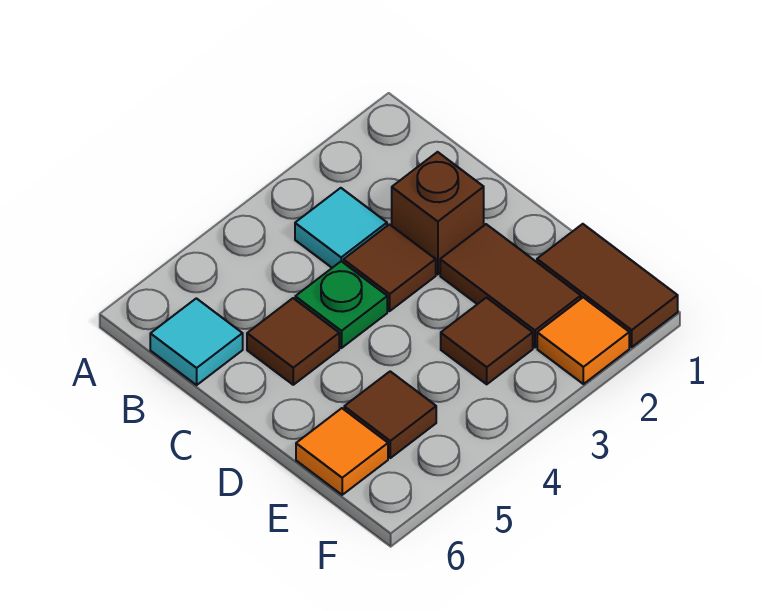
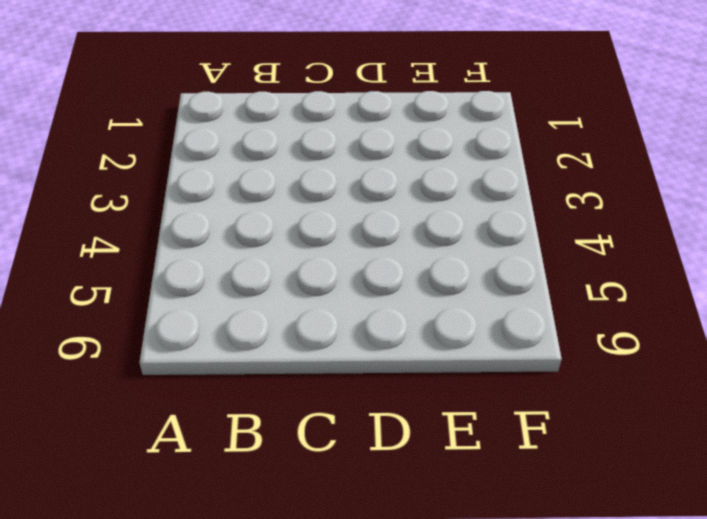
none -> cyan 1x1 tile [295,188,387,268]
none -> cyan 1x1 tile [150,298,243,385]
none -> brown 1x1 brick [392,152,484,274]

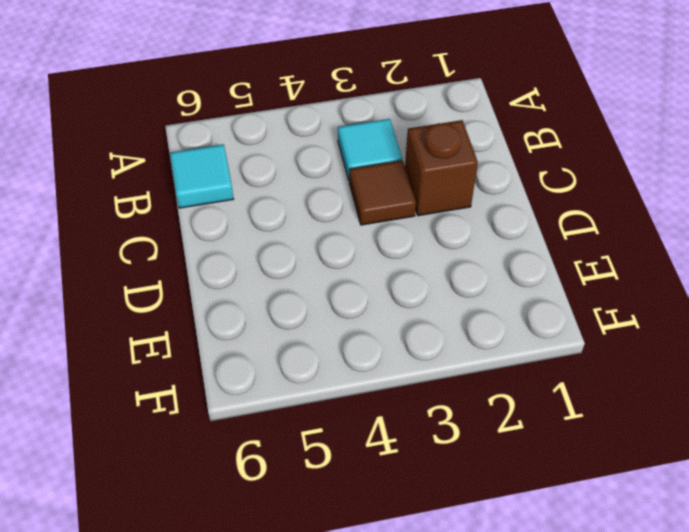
none -> green 1x1 plate [295,261,387,348]
none -> brown 1x1 tile [247,298,339,385]
none -> brown 1x2 tile [440,224,581,347]

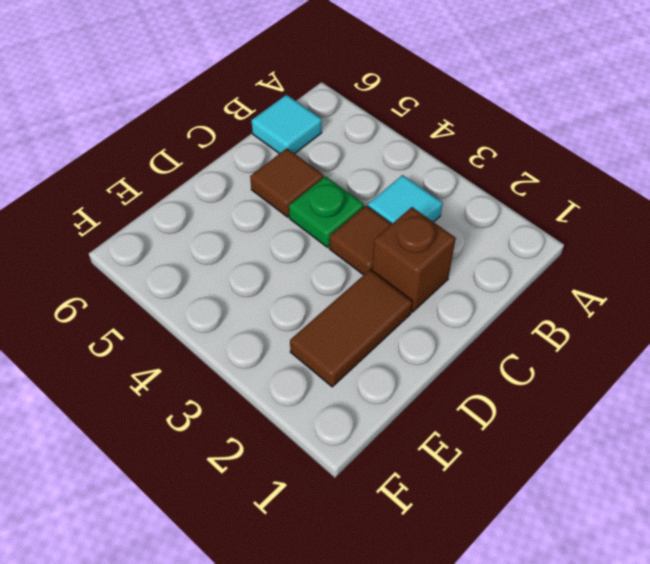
none -> brown 1x2 tile [537,224,678,347]
none -> brown 1x1 tile [441,298,533,384]
none -> brown 1x1 tile [344,371,436,458]

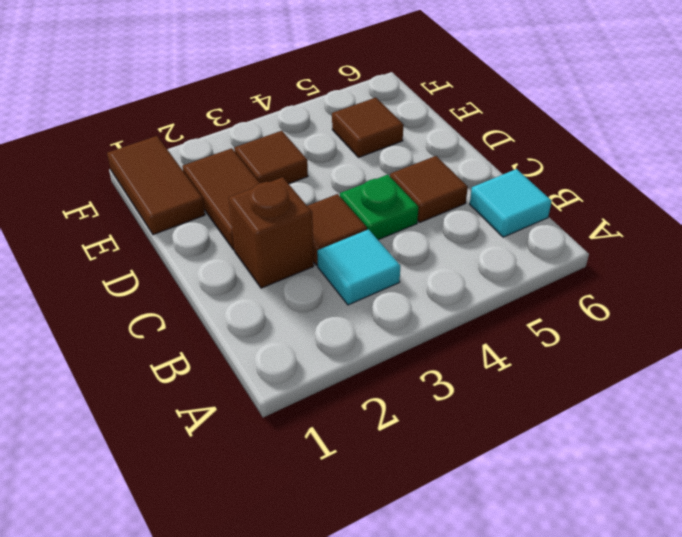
none -> orange 1x1 tile [296,408,388,495]
none -> orange 1x1 tile [537,297,629,384]

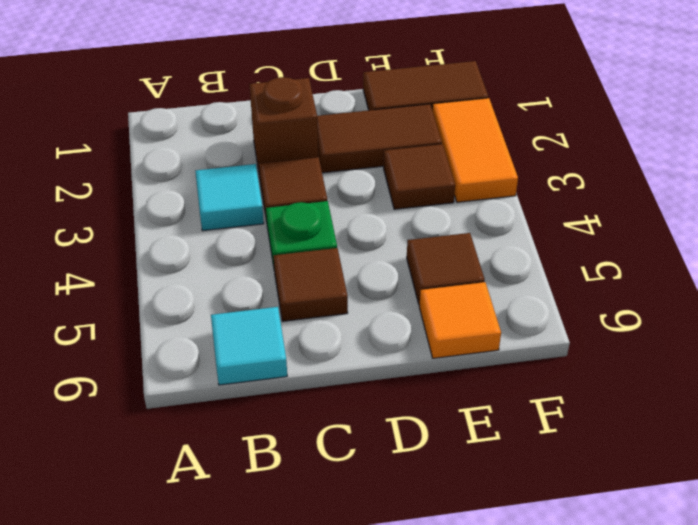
orange 1x2 tile [433,98,518,202] -> orange 1x1 tile [537,297,629,384]

